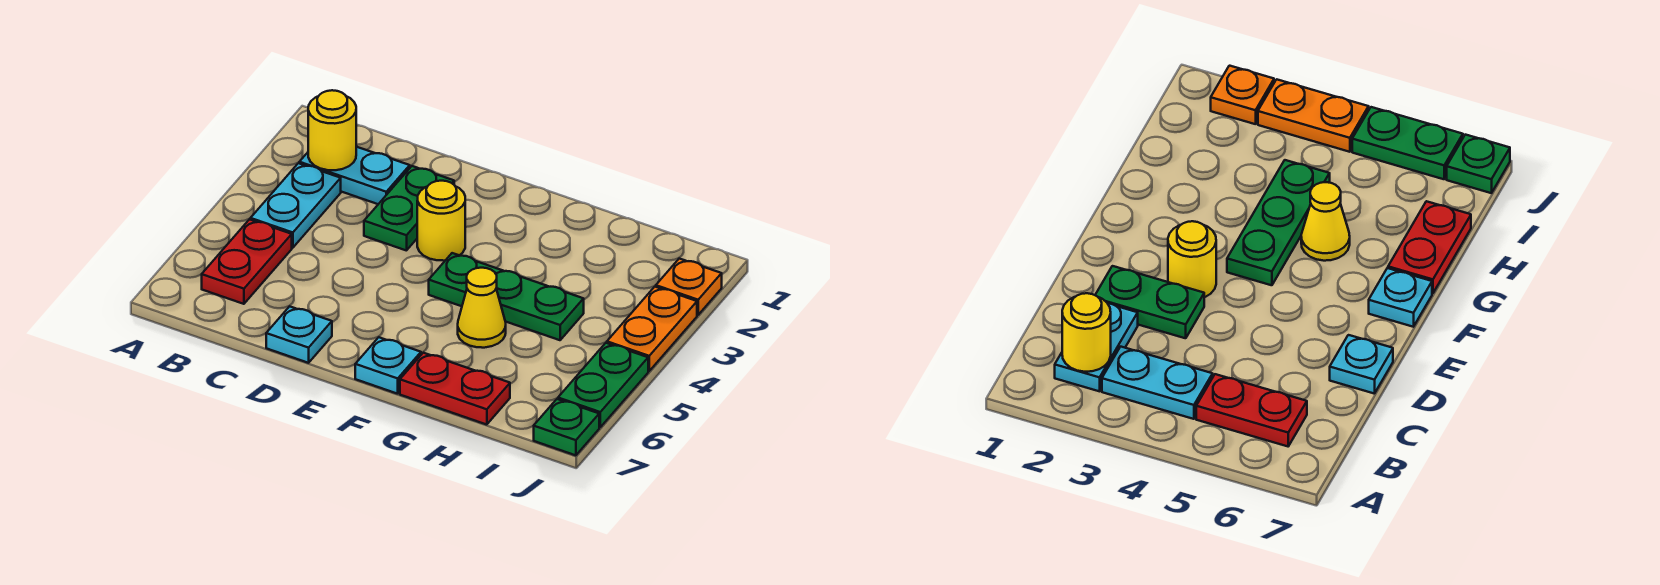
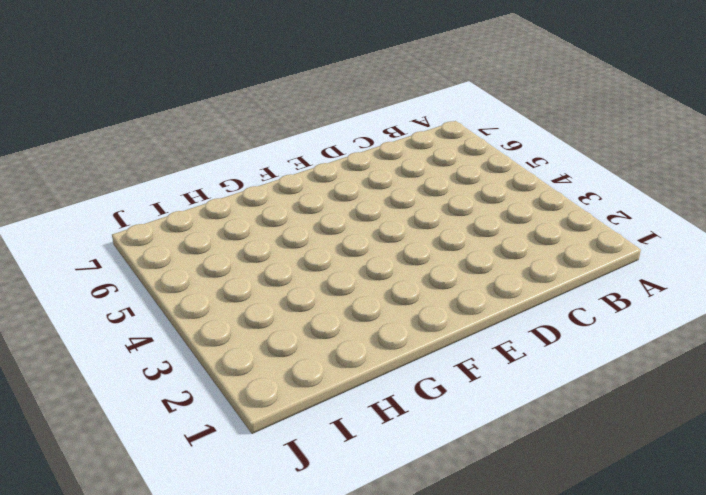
none -> cyan 1x2 plate [299,147,410,204]
none -> cyan 1x2 plate [251,163,341,248]
none -> red 1x2 plate [202,219,292,304]

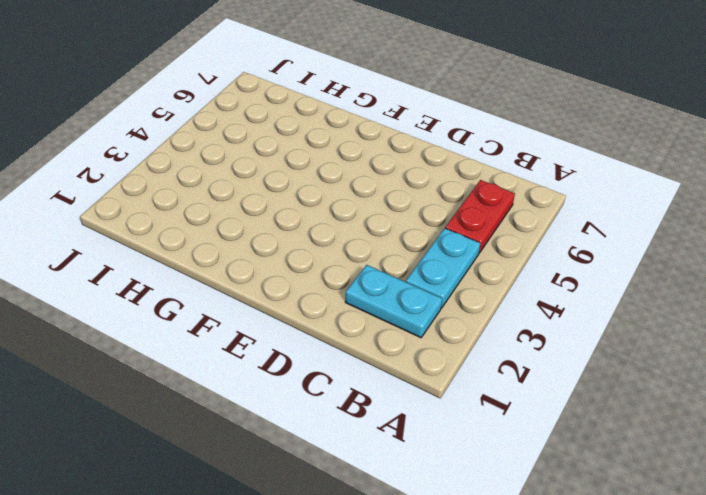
none -> green 1x2 plate [364,166,454,251]
none -> cyan 1x1 plate [266,306,332,363]
none -> yellow 1x1 round brick [417,181,465,261]

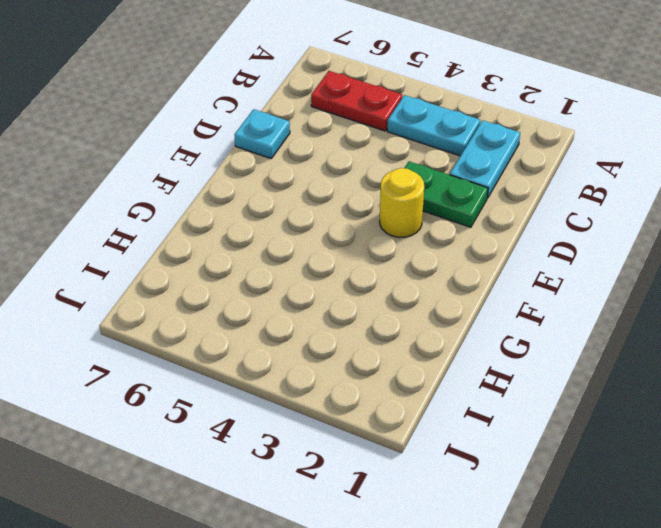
none -> green 1x3 plate [429,253,584,340]
none -> cyan 1x1 plate [355,337,421,394]
none -> yellow 1x1 cone [458,268,506,348]

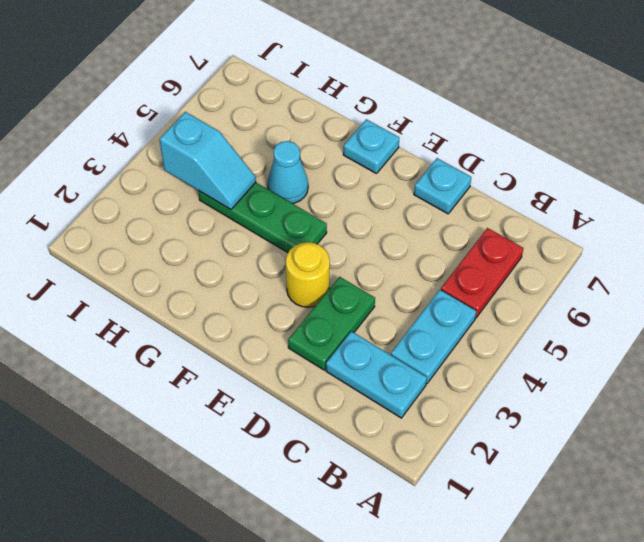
cyan 1x1 cone [267,141,308,204] -> yellow 1x1 cone [458,268,506,348]
cyan 1x2 slope [159,112,256,210] -> none
none -> red 1x2 plate [400,353,510,425]
none -> orange 1x1 plate [656,259,722,315]
none -> orange 1x2 plate [607,287,697,371]

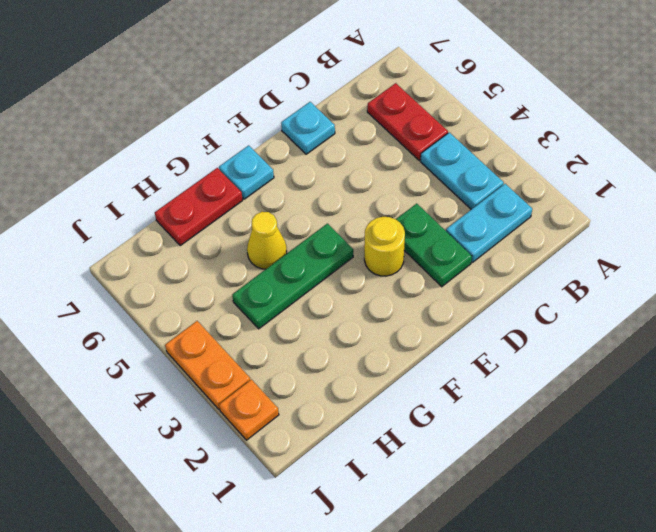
none -> green 1x2 plate [558,343,648,427]
none -> green 1x1 plate [534,399,599,455]
none -> yellow 1x1 round brick [308,90,356,170]

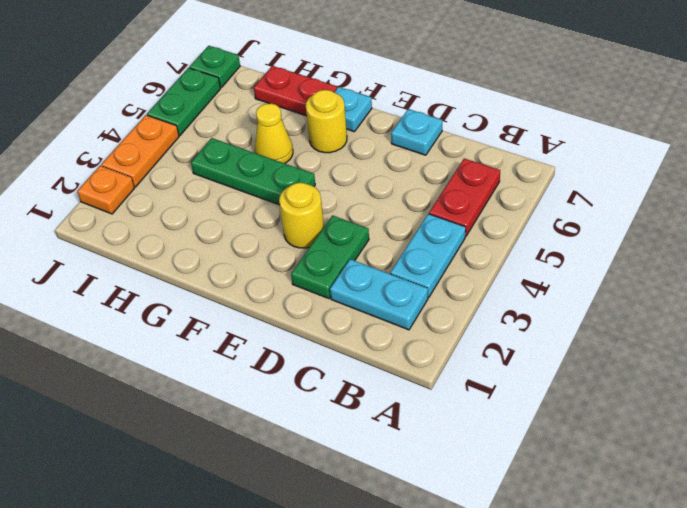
yellow 1x1 round brick [306,90,347,153] -> yellow 1x1 round brick moved to [308,90,356,170]

